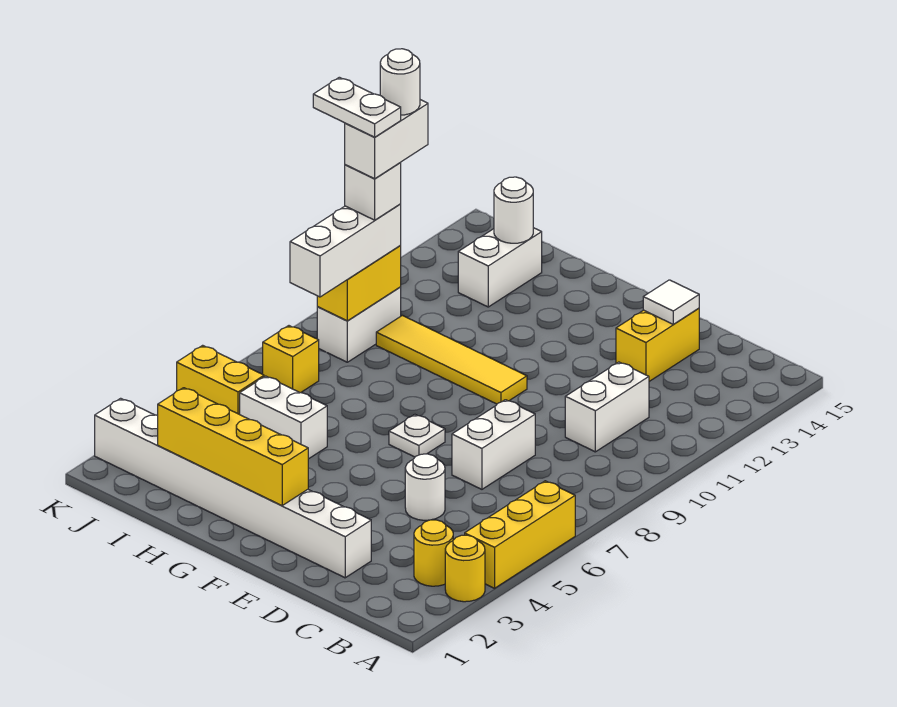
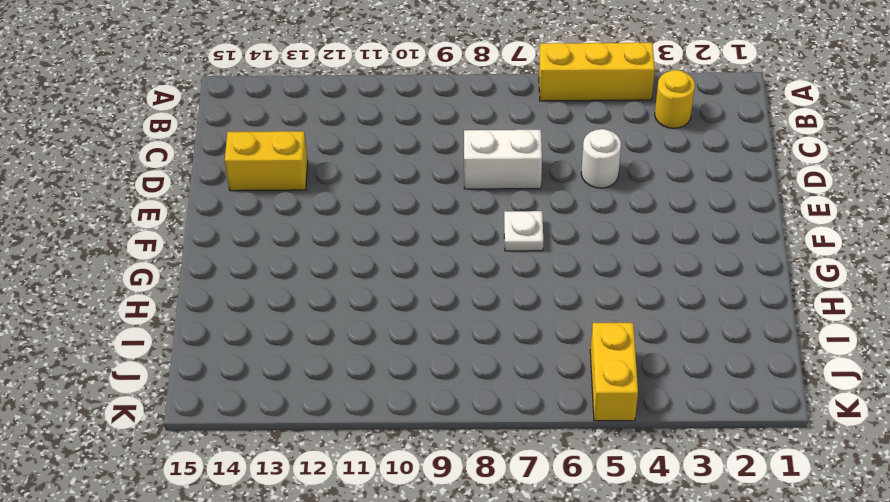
none -> yellow 1x1 round brick [445,535,485,602]
none -> white 1x2 brick [565,362,649,452]
none -> white 1x8 brick [95,398,371,578]

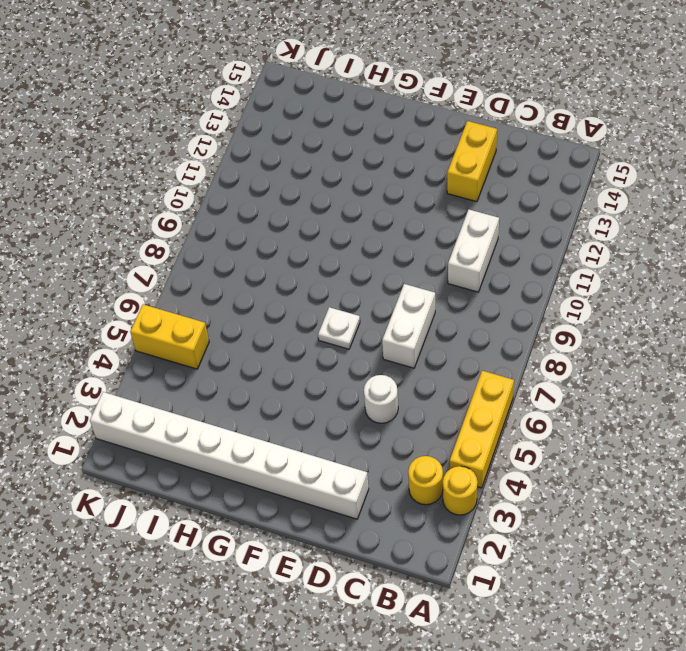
none -> yellow 1x4 tile [376,315,527,404]
none -> white 1x2 brick [240,376,327,459]
none -> white 1x2 brick [458,228,542,307]

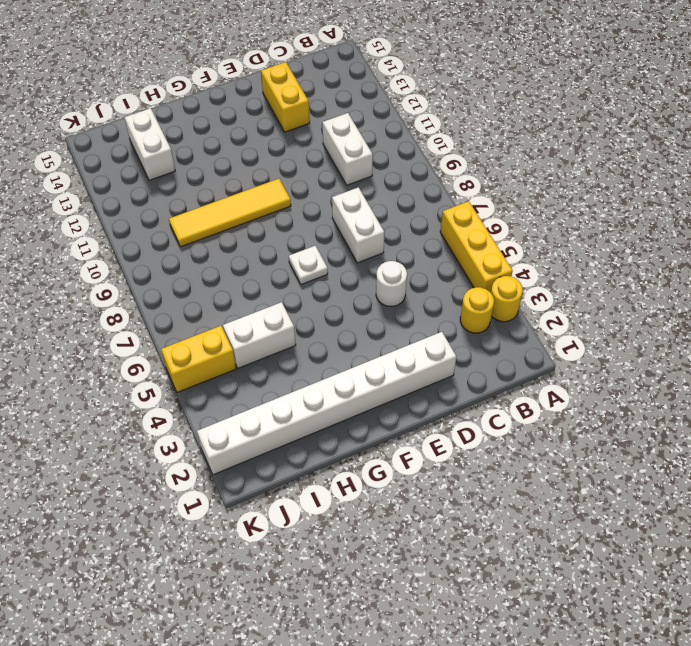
none -> yellow 1x1 brick [263,326,319,393]
none -> white 1x2 brick [317,287,401,362]
none -> white 1x1 tile [643,280,699,324]

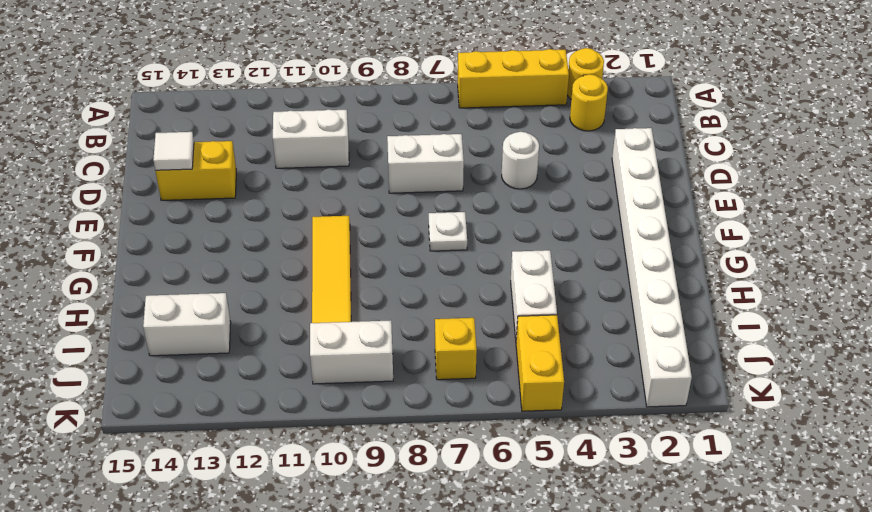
none -> yellow 1x4 brick [158,388,308,505]
none -> white 1x1 round brick [494,177,533,243]
none -> yellow 1x2 brick [317,245,401,321]

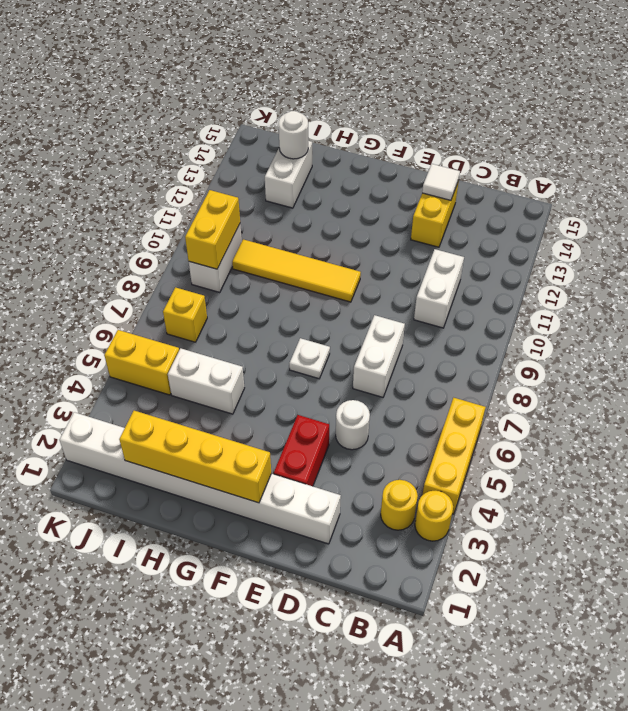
red 1x2 brick [274,415,329,486] -> none
none -> white 1x3 brick [290,204,401,297]
none -> white 1x1 brick [345,163,401,220]
none -> white 1x2 brick [345,100,428,179]

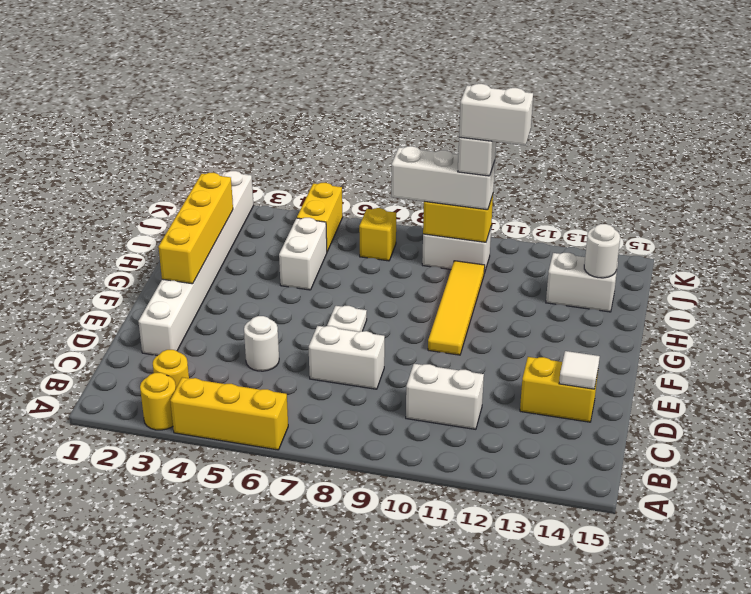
none -> white 1x2 plate [313,77,401,137]
none -> white 1x1 round brick [380,49,420,115]

